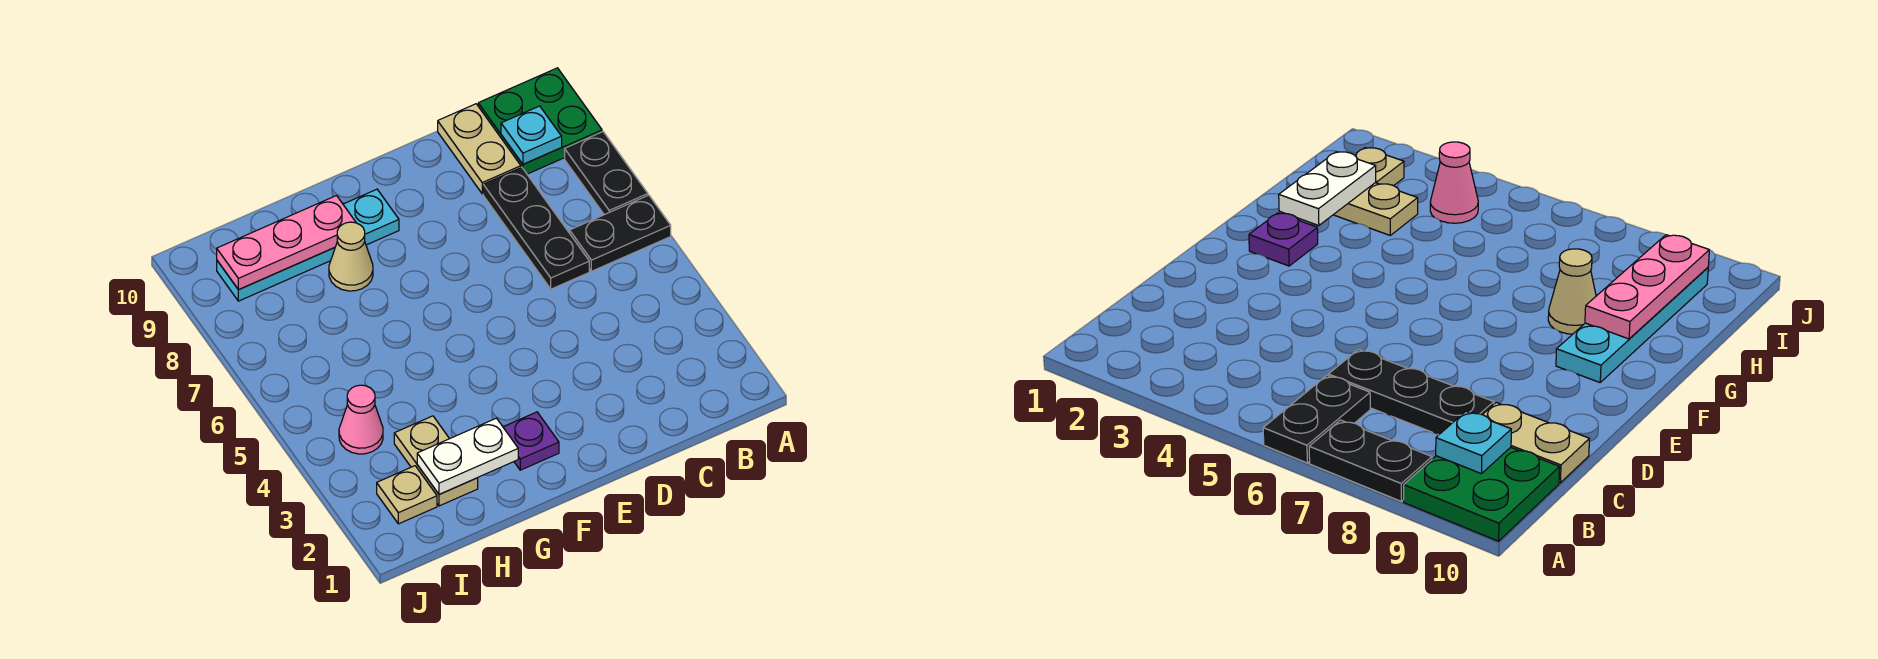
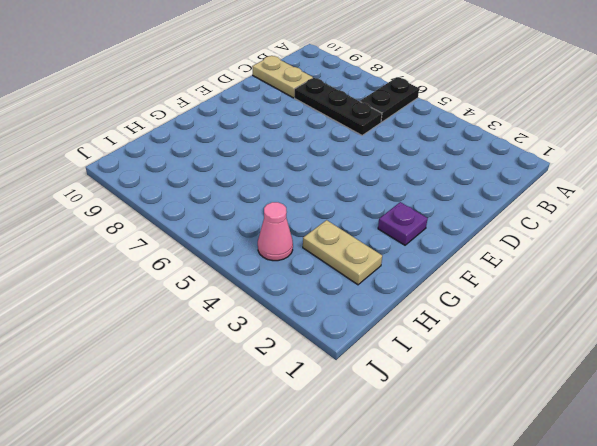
none -> black 1x2 plate [565,132,648,215]
none -> green 2x2 plate [478,68,602,174]
none -> cyan 1x4 plate [217,189,399,301]

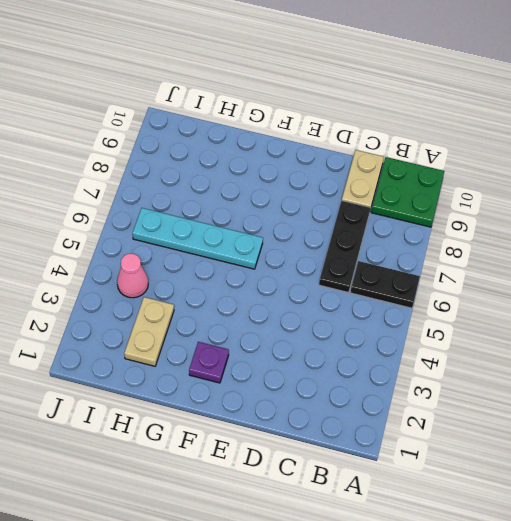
cyan 1x4 plate [132,208,263,269] -> cyan 1x4 plate moved to [217,189,399,301]
none -> black 1x2 plate [565,132,648,215]
none -> tan 1x1 cone [329,222,373,291]
none -> tan 1x1 plate [377,466,437,524]

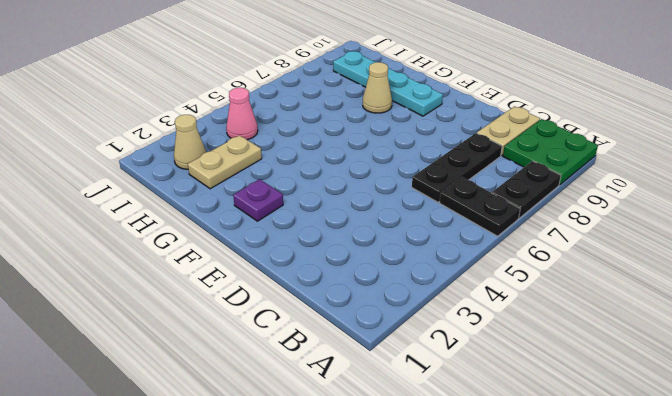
tan 1x1 cone [174,115,206,169] -> tan 1x1 plate [377,466,437,524]
none -> cyan 1x1 plate [501,106,562,164]
none -> white 1x2 plate [417,418,518,494]
none -> pink 1x3 plate [217,196,356,290]

